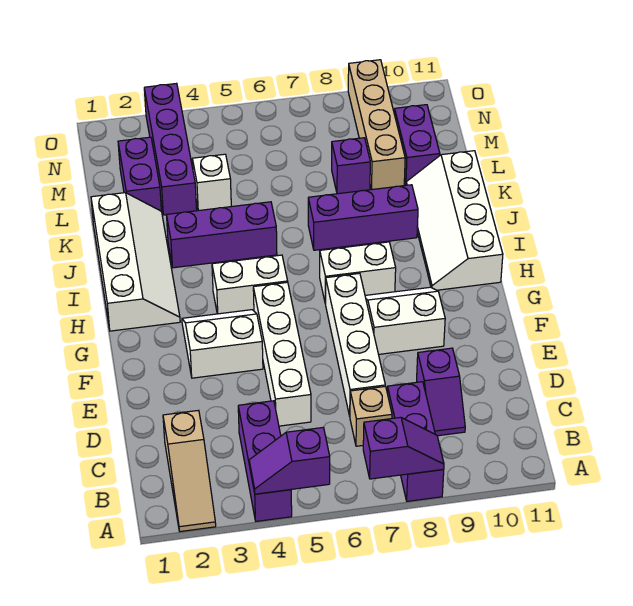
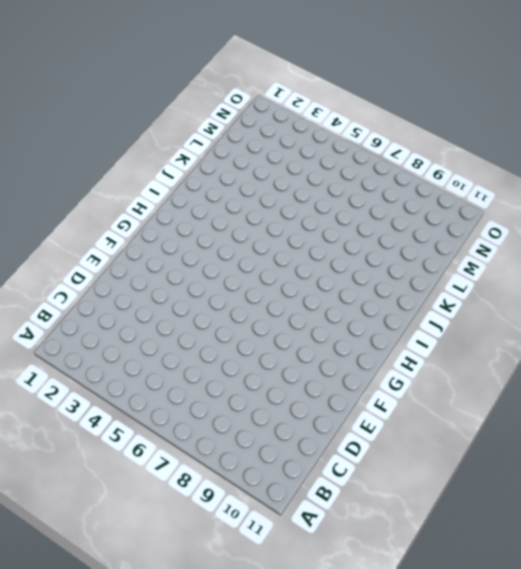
none -> tan 1x3 slope [163,410,216,532]
none -> purple 1x3 brick [238,401,292,521]
none -> purple 1x3 brick [387,382,444,501]

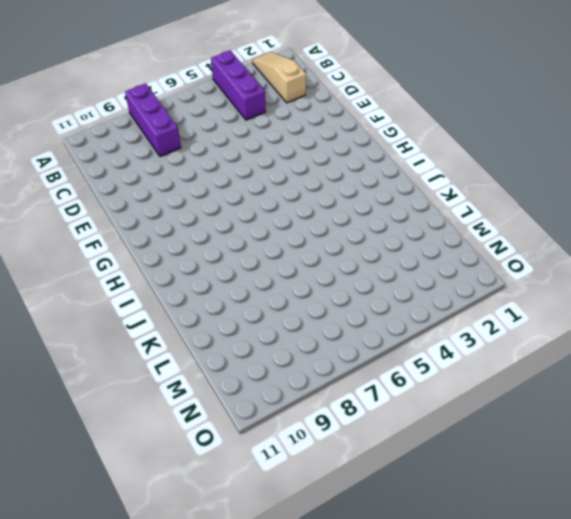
none -> tan 1x1 brick [350,386,392,446]
none -> purple 1x2 slope [417,348,465,436]
none -> white 1x4 brick [253,282,311,426]

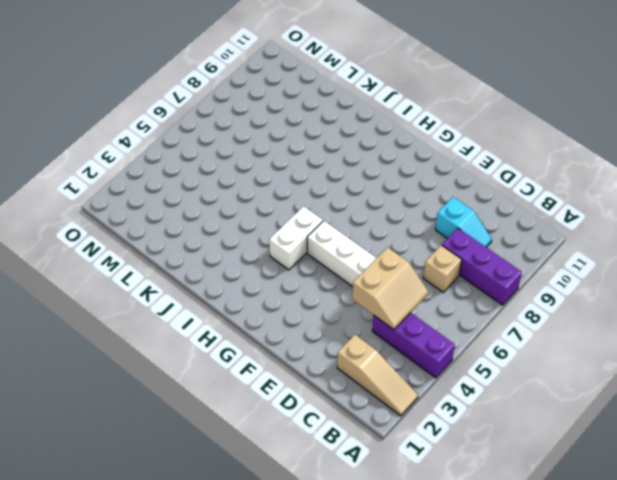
tan 2x2 slope [352,247,428,330] -> none
cyan 1x2 slope [435,197,492,247] -> purple 1x2 slope [417,348,465,436]
none -> white 1x4 brick [326,273,385,416]
none -> white 2x2 slope [182,310,263,378]
none -> white 2x2 slope [365,287,445,354]

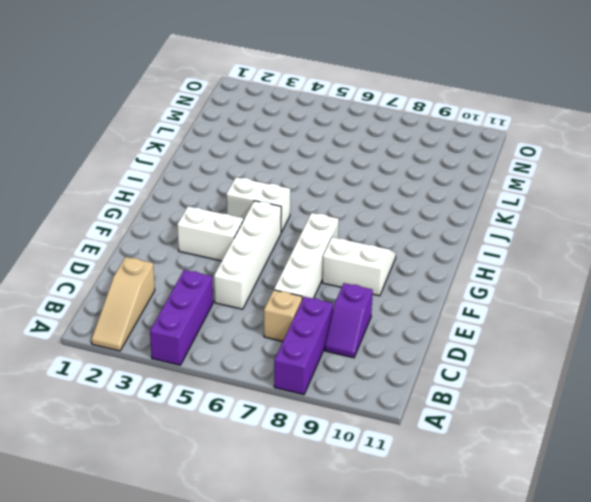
none -> white 2x4 slope [91,193,180,331]
none -> white 1x2 brick [320,242,396,304]
none -> white 2x4 slope [406,151,503,290]

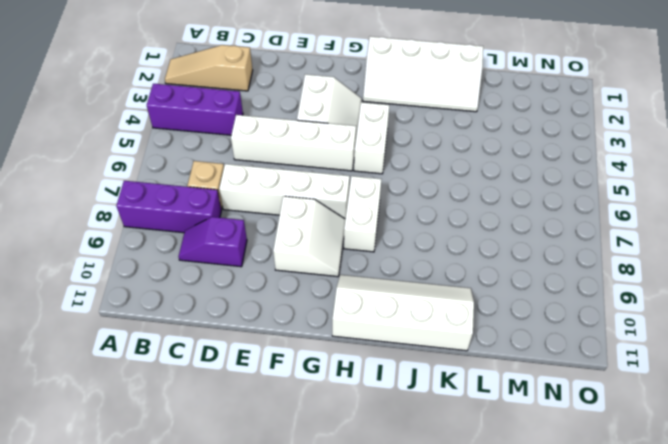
none -> purple 1x3 brick [167,202,277,268]
none -> purple 1x3 brick [308,185,418,250]
none -> purple 1x2 brick [118,137,161,211]

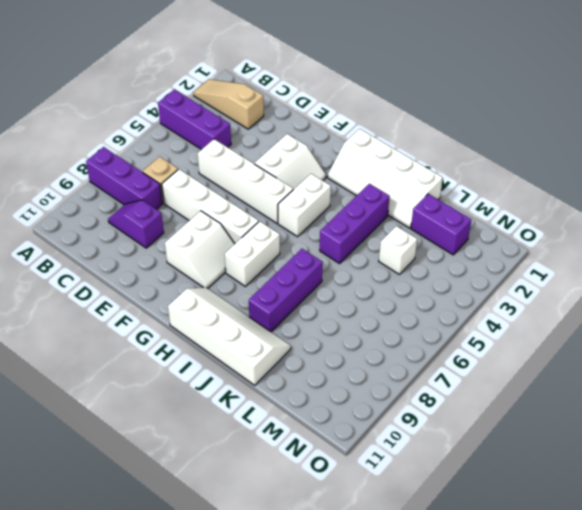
none -> purple 1x4 brick [144,83,197,215]
none -> purple 1x1 brick [332,138,370,194]
none -> tan 1x4 brick [348,60,405,189]

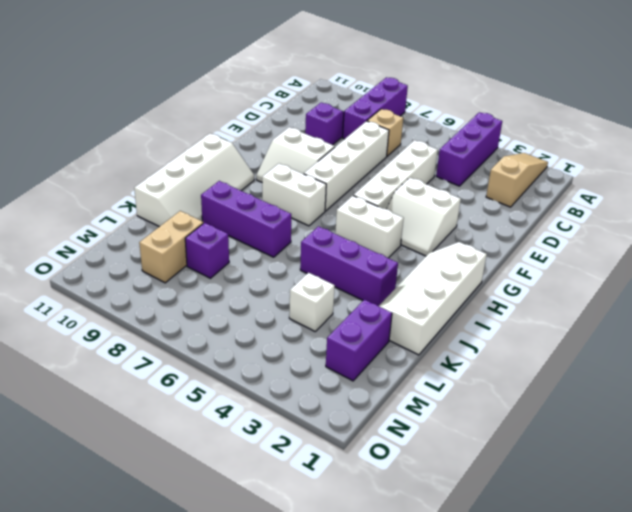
tan 1x2 brick [139,211,203,283] -> tan 1x4 brick [348,60,405,189]
none -> purple 1x4 brick [144,83,197,215]
none -> purple 1x2 brick [394,105,440,184]
none -> purple 1x2 slope [249,428,330,494]

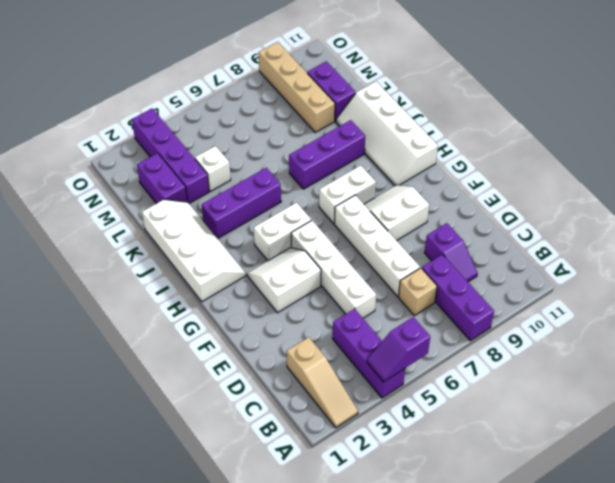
none -> purple 1x1 brick [332,138,370,194]
none -> purple 1x2 slope [363,417,444,479]

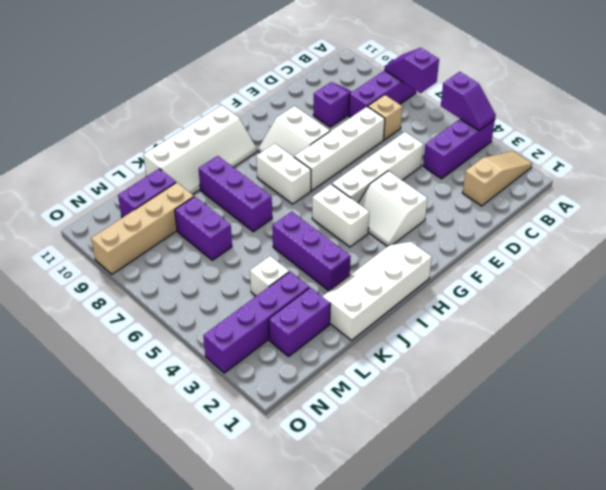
purple 1x2 brick [175,196,232,260] -> purple 1x1 brick [332,138,370,194]

